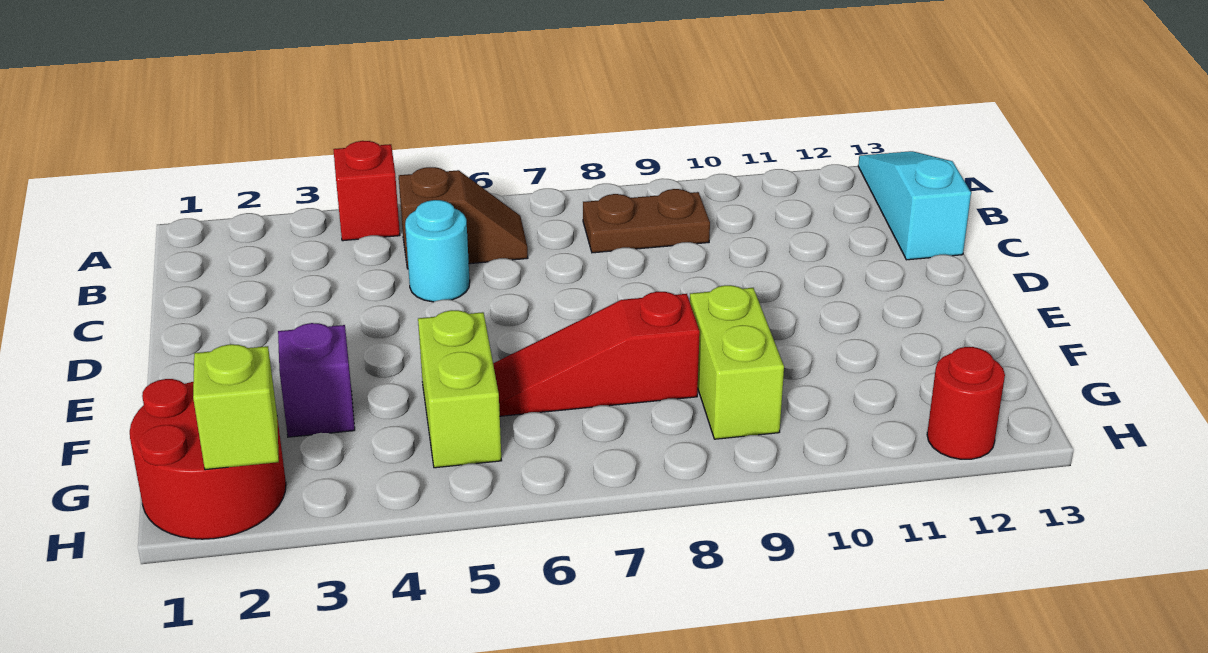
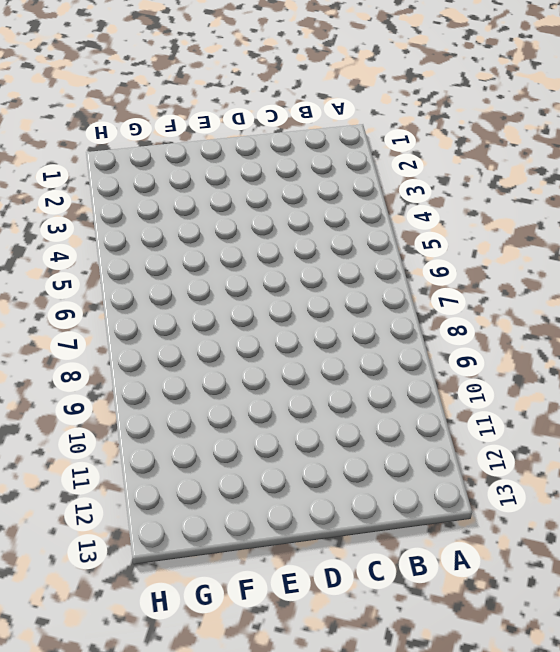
none -> red 1x1 brick [333,141,400,241]
none -> cyan 1x3 slope [858,151,971,260]
none -> brown 1x2 slope [399,167,528,269]

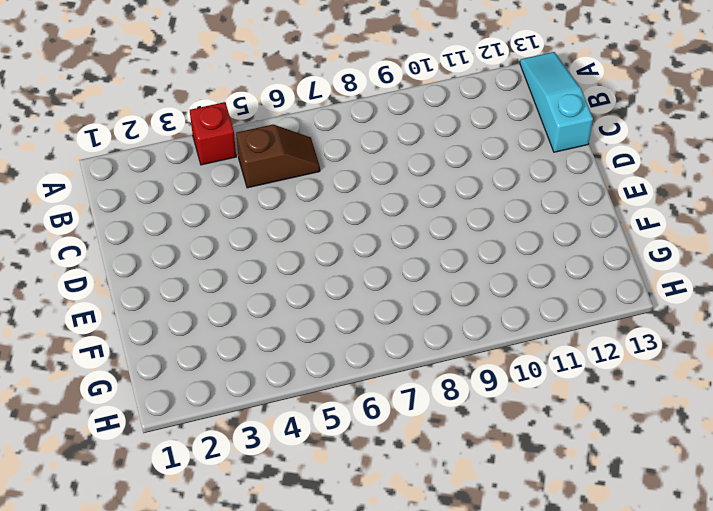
none -> brown 1x2 plate [583,189,710,253]
none -> cyan 1x1 round brick [405,200,470,302]
none -> purple 1x1 brick [278,323,355,437]

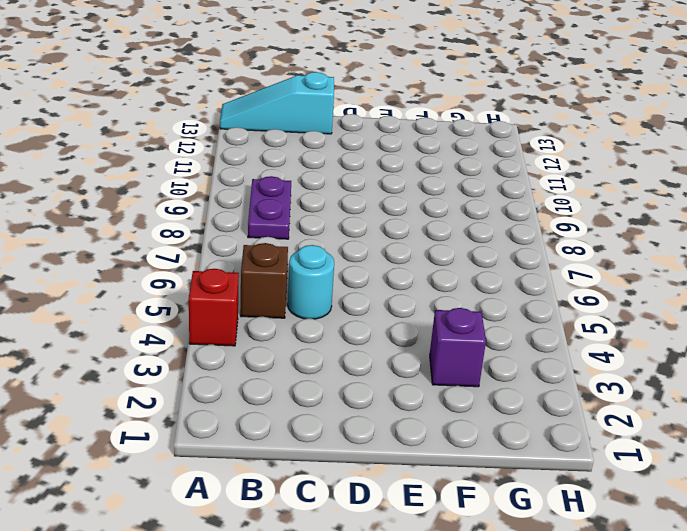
purple 1x2 plate [248,176,291,239] -> brown 1x2 plate [583,189,710,253]
none -> lime 1x2 brick [418,310,502,468]
none -> red 1x3 slope [493,292,700,416]
none -> lime 1x2 brick [690,285,784,439]

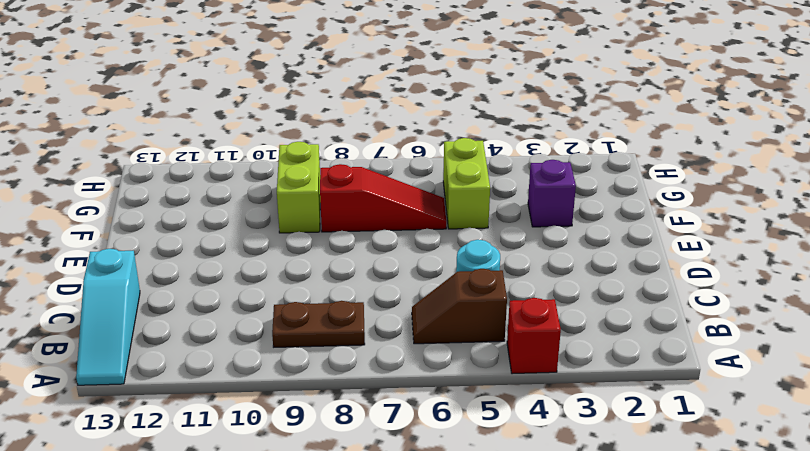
none -> red 2x2 round brick [130,379,286,539]
none -> red 1x1 round brick [927,347,1005,459]
none -> lime 1x1 brick [193,344,279,470]

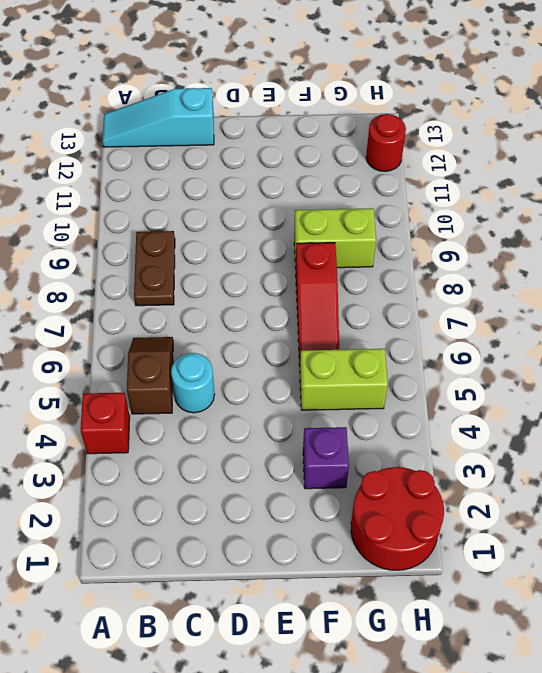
none -> lime 1x1 brick [193,344,279,470]

